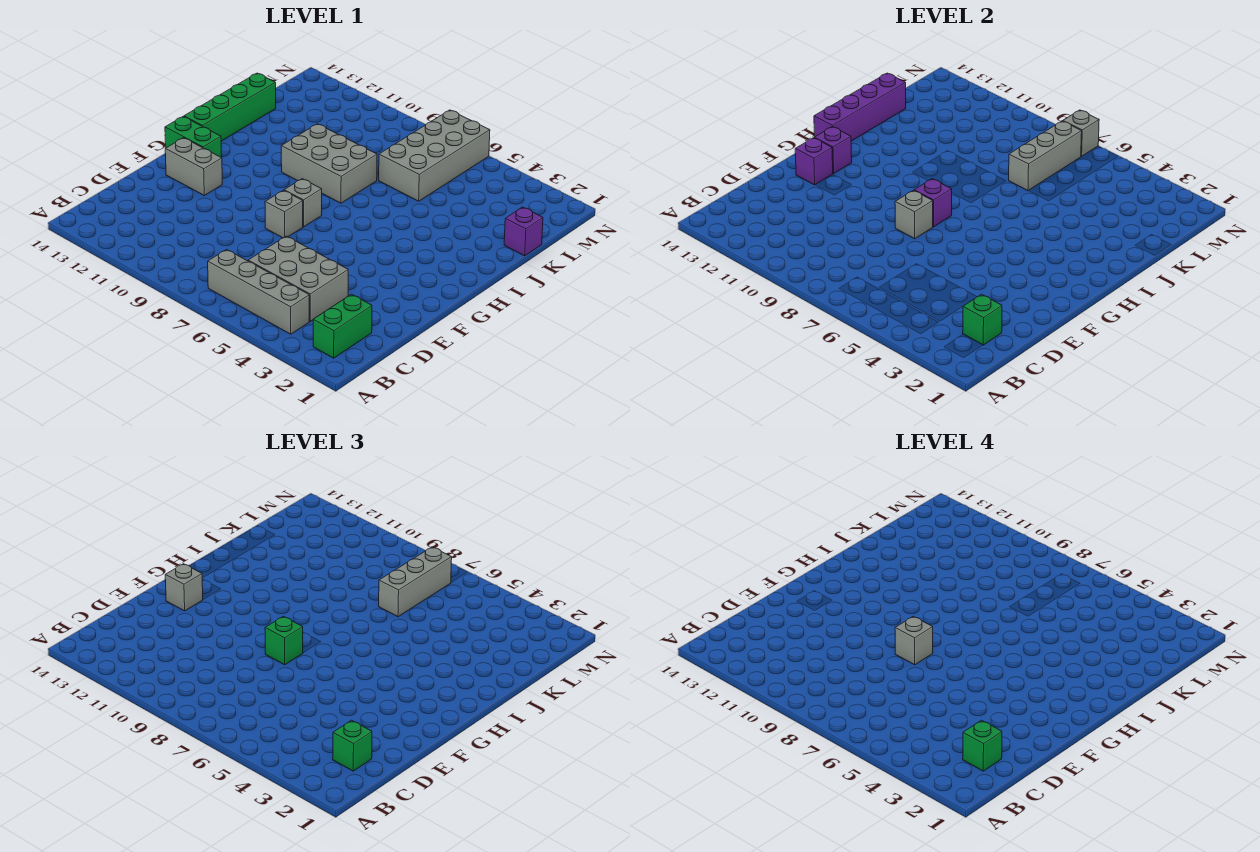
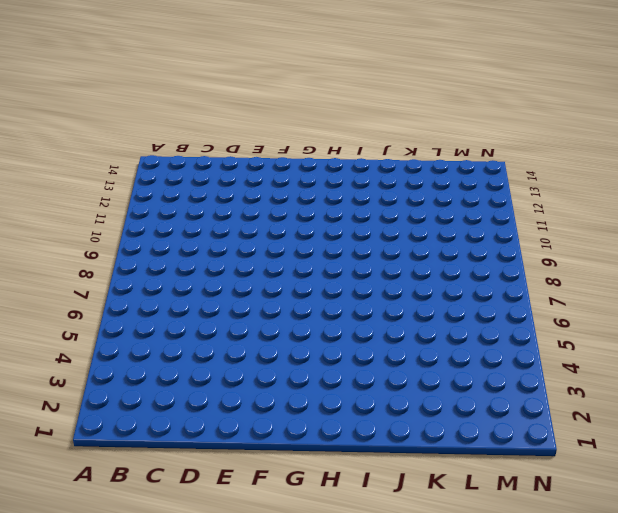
none -> green 1x2 brick [313,294,372,358]
none -> grey 1x4 brick [208,249,309,334]
none -> grey 2x3 brick [248,236,348,321]

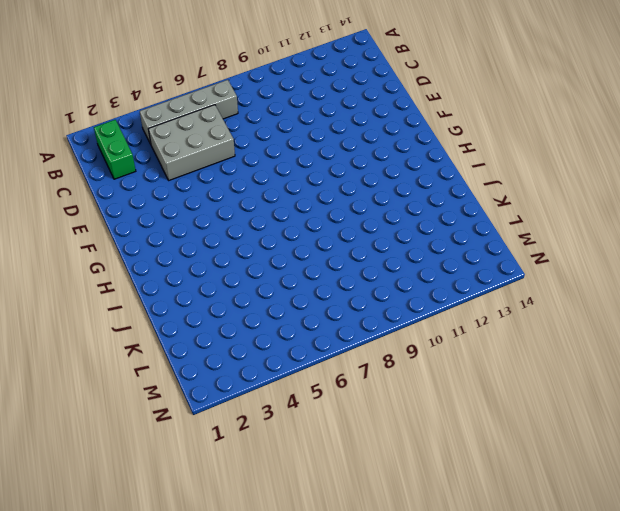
none -> grey 1x1 brick [265,190,303,238]
none -> grey 1x2 brick [165,138,222,195]
none -> grey 1x1 brick [284,179,322,227]

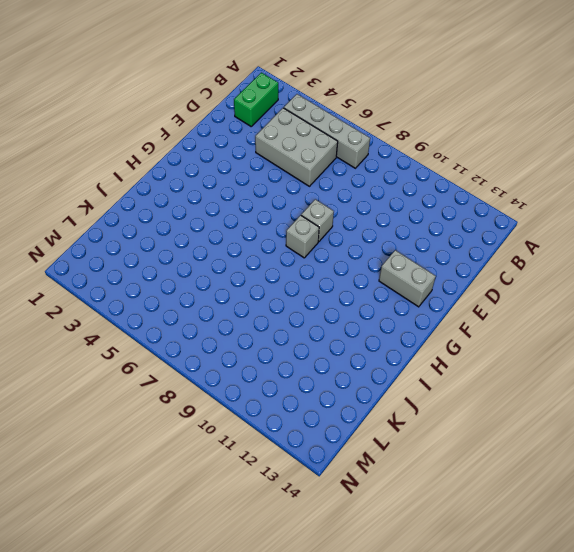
none -> green 1x2 brick [165,117,222,158]
none -> green 1x4 brick [184,73,276,141]
none -> grey 2x3 brick [281,124,377,203]

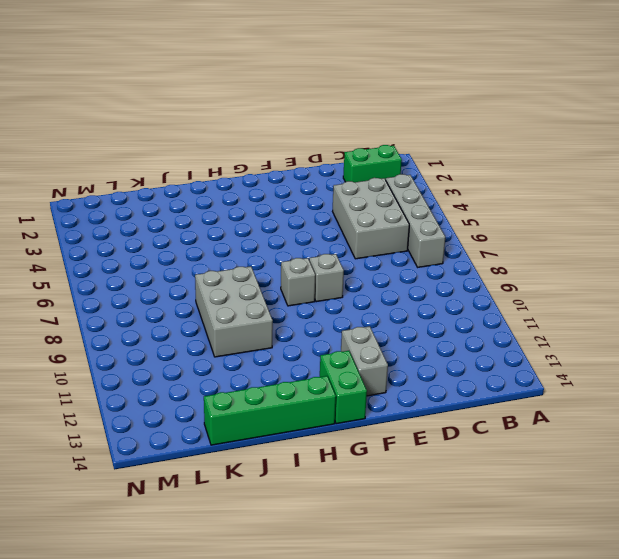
none -> purple 1x1 brick [504,207,543,256]
none -> grey 2x4 brick [379,110,490,201]
none -> green 1x1 brick [963,294,1002,345]

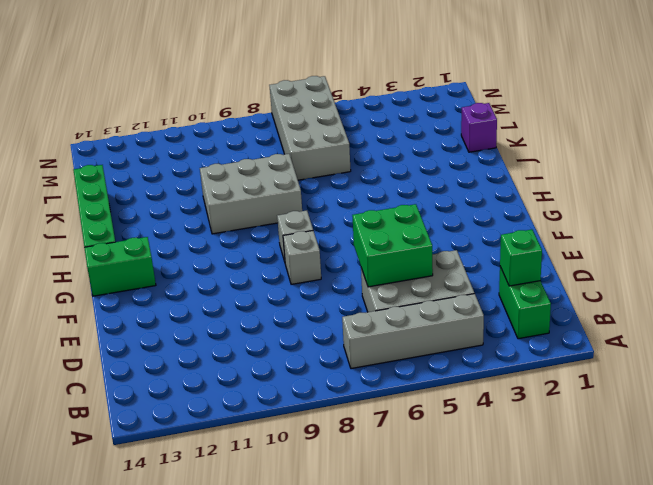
green 2x2 brick [352,204,433,287] -> none
none -> grey 1x2 brick [165,138,222,195]
none -> grey 1x1 brick [895,190,933,239]
none -> purple 1x1 brick [795,138,833,185]

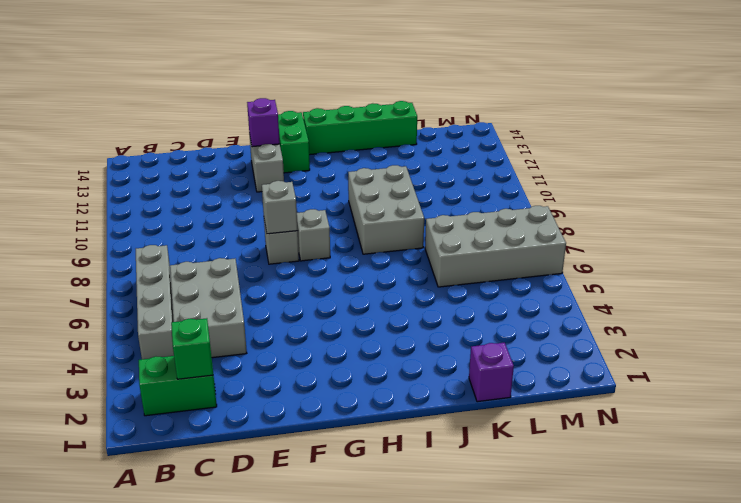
none -> purple 1x1 brick [914,179,952,227]
none -> purple 1x1 brick [814,127,852,173]
none -> purple 1x4 brick [814,73,906,141]

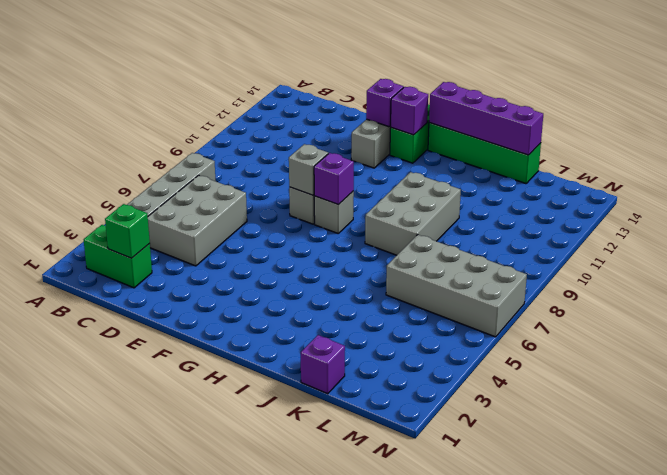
none -> grey 1x3 brick [1009,121,1082,191]
none -> grey 1x1 brick [1063,110,1099,156]
none -> green 1x1 brick [333,720,372,771]

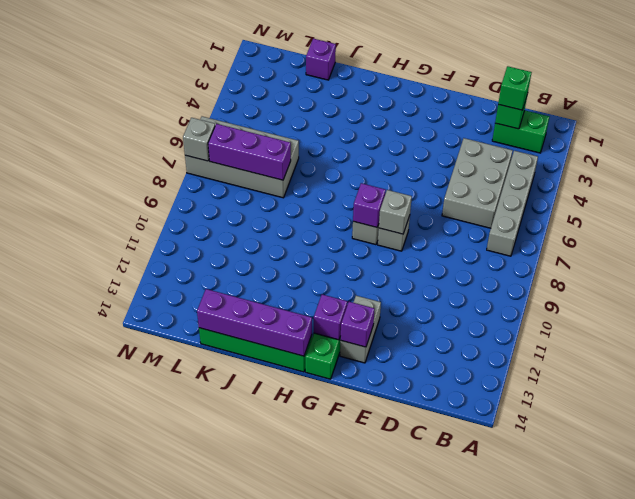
purple 1x3 brick [208,124,291,180] -> grey 1x3 brick [1009,121,1082,191]
none -> grey 2x3 brick [281,124,377,203]
none -> green 1x1 brick [265,616,303,665]
none -> grey 1x1 brick [165,564,203,611]

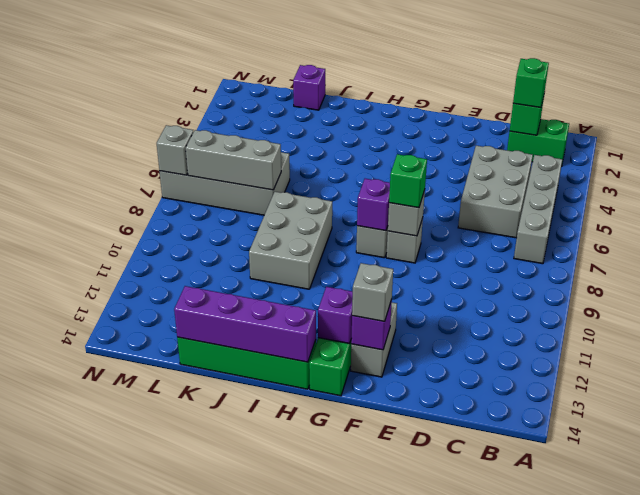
none -> grey 1x3 brick [379,547,452,617]
none -> green 1x1 brick [963,720,1002,771]
none -> grey 1x1 brick [895,616,933,665]

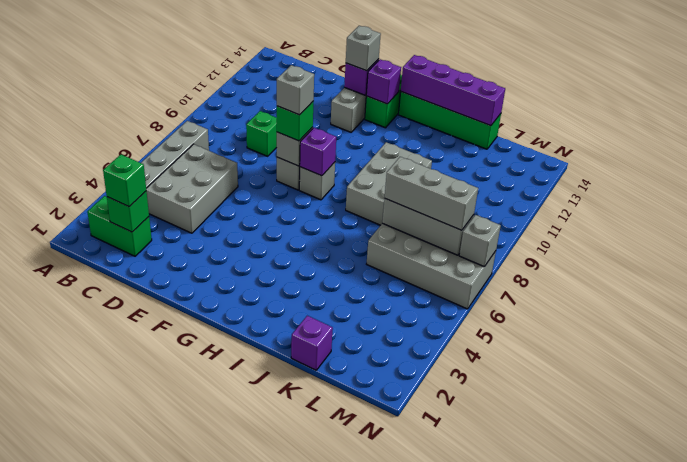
green 1x1 brick [246,111,277,156] -> green 1x1 brick moved to [963,720,1002,771]

